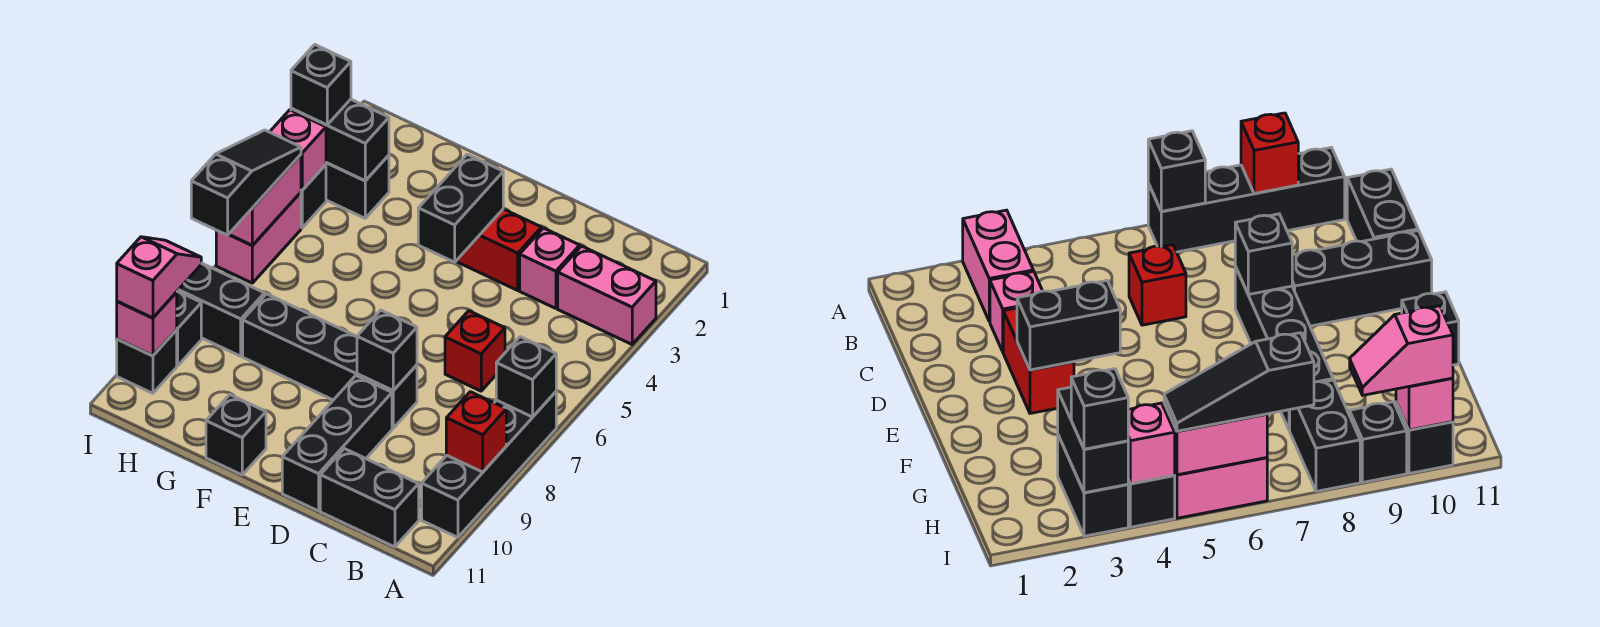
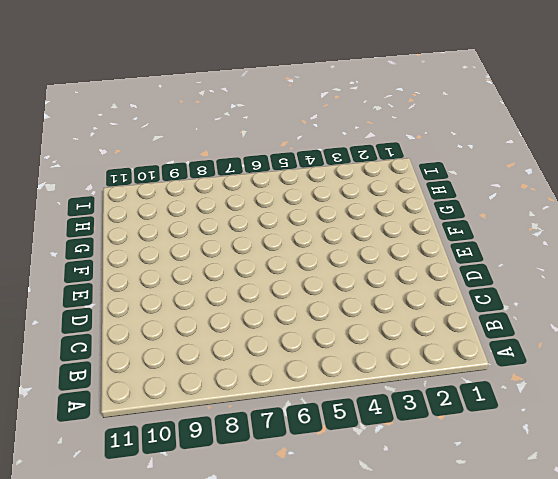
none -> pink 1x2 brick [558,246,656,344]
none -> black 1x4 brick [422,392,556,537]
none -> black 1x2 brick [320,449,419,547]

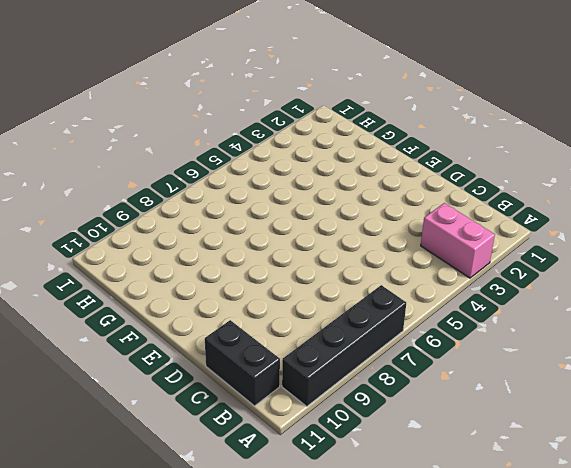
none -> pink 1x1 brick [520,228,580,308]
none -> red 1x1 brick [445,311,505,391]
none -> red 1x2 brick [456,209,542,290]

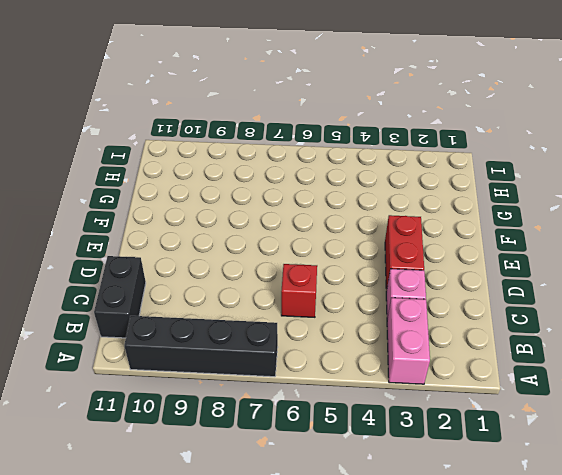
none -> black 1x4 brick [243,294,417,428]
none -> black 1x3 brick [282,376,392,511]
none -> black 1x1 brick [206,395,266,475]

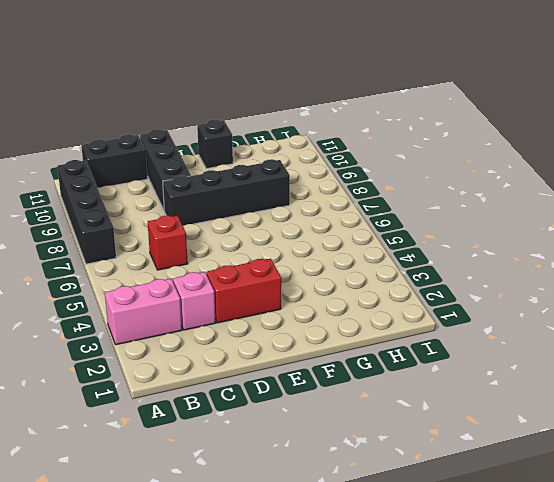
none -> black 1x2 brick [326,155,389,218]
none -> black 1x2 brick [178,263,265,356]
none -> black 1x1 brick [301,165,326,228]

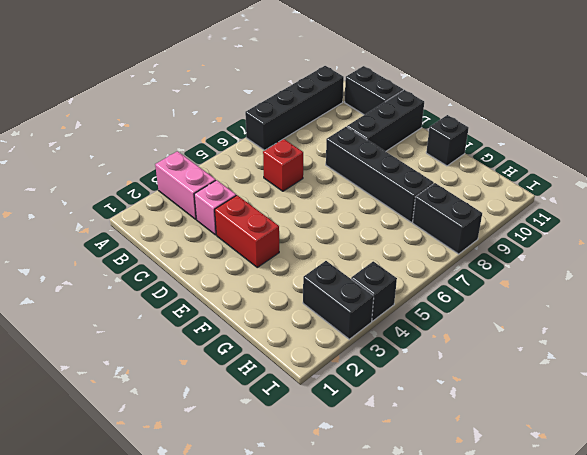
none -> pink 1x2 brick [216,192,301,283]
none -> black 1x1 brick [176,291,201,366]
none -> black 1x1 brick [117,330,177,393]

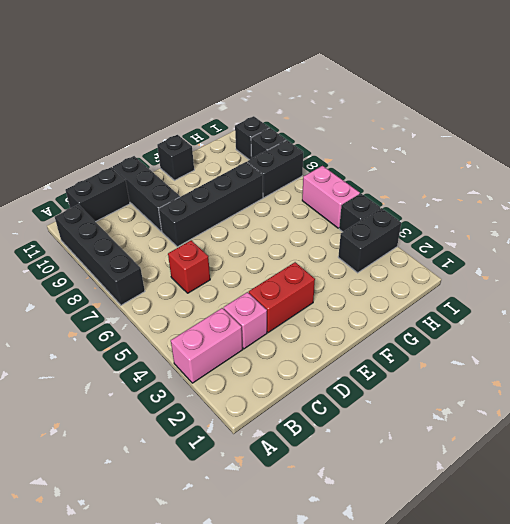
none -> black 1x1 brick [496,337,556,417]
none -> red 1x1 brick [446,392,506,472]
none -> black 1x1 brick [357,310,417,391]

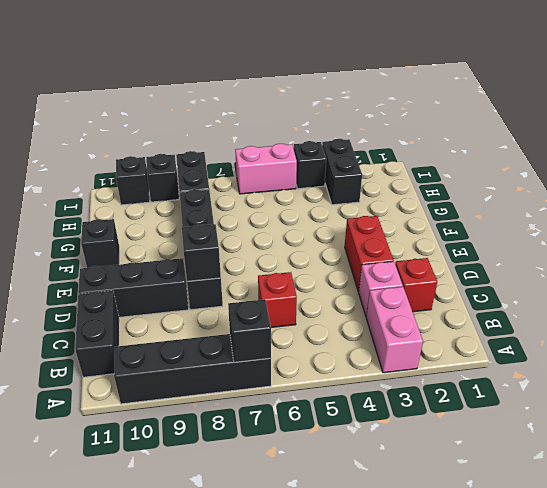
red 1x1 brick [395,258,437,312] -> red 1x1 brick moved to [446,392,506,472]
none -> black 1x2 brick [418,154,503,262]
none -> black 1x2 brick [291,99,389,181]
none -> pink 1x1 brick [270,110,326,190]

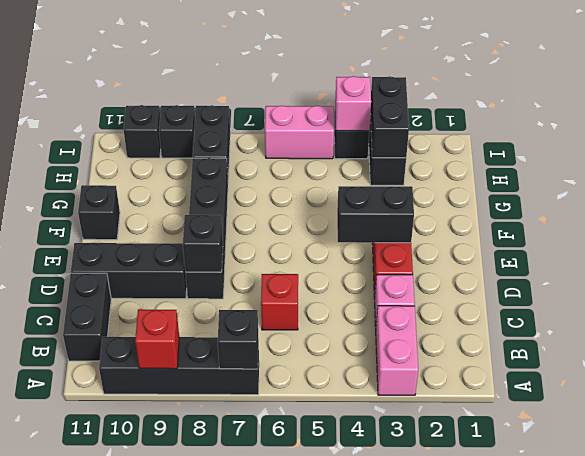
none -> pink 1x2 brick [229,155,301,246]
none -> pink 1x1 brick [117,293,177,356]
none -> black 1x1 brick [291,45,351,125]

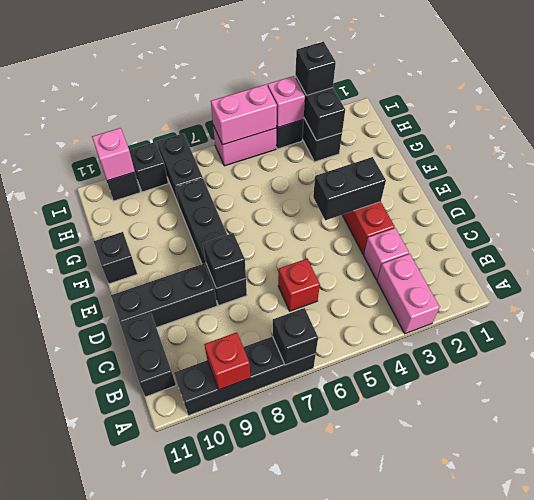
none -> black 1x3 slope [191,130,301,235]
none -> pink 1x2 slope [117,237,201,318]

